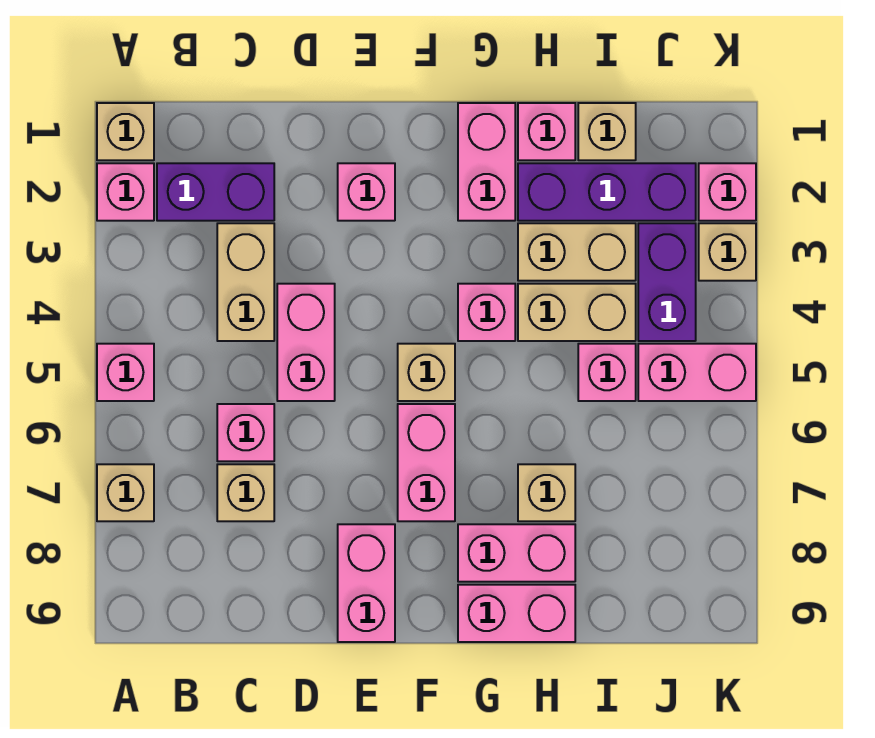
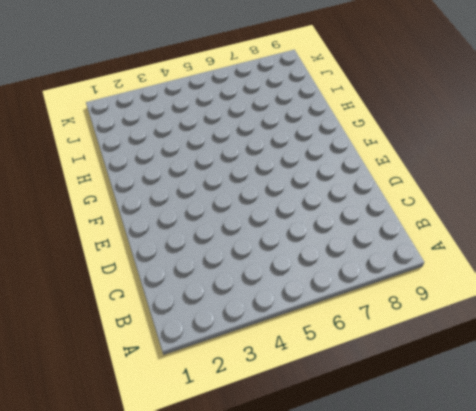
none -> tan 1x1 brick [97,103,154,160]
none -> pink 1x1 brick [97,163,154,221]
none -> pink 1x1 brick [97,344,154,401]

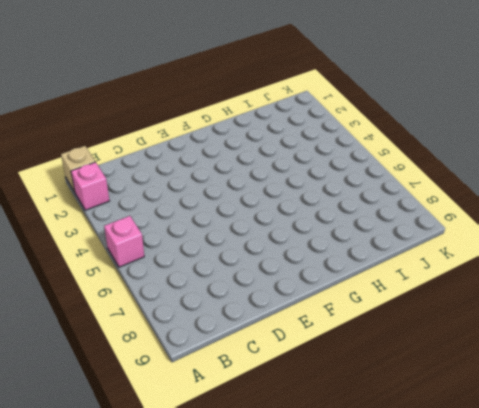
none -> tan 1x1 brick [97,464,154,521]
none -> purple 1x2 brick [157,163,274,221]
none -> tan 1x2 brick [217,223,274,341]

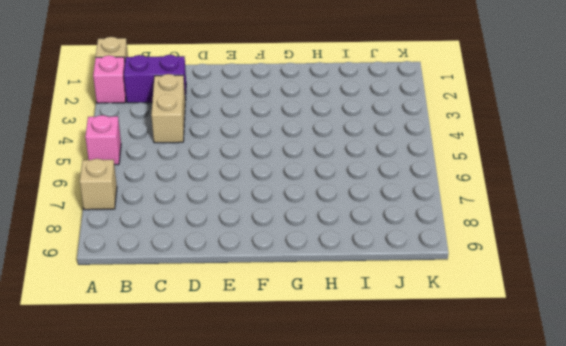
none -> pink 1x1 brick [217,404,274,461]
none -> tan 1x1 brick [217,464,274,521]
none -> pink 1x2 brick [277,284,335,401]

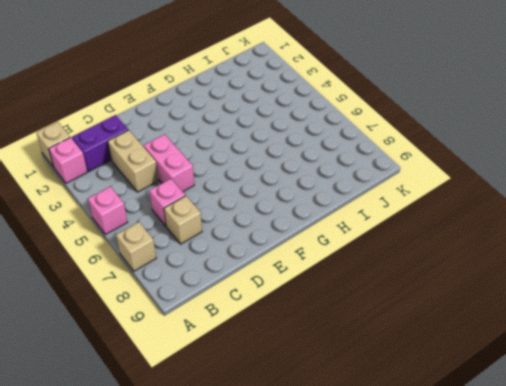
none -> pink 1x1 brick [338,163,395,221]
none -> pink 1x2 brick [338,524,395,642]
none -> tan 1x1 brick [398,344,455,401]

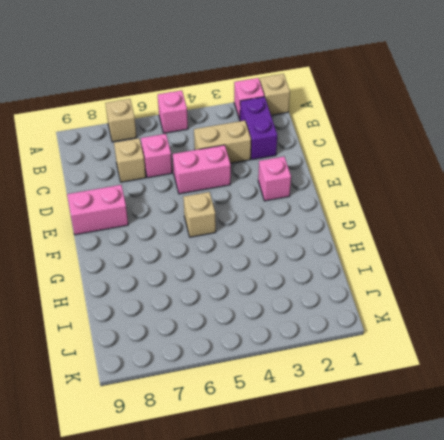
none -> pink 1x2 brick [398,404,455,521]
none -> pink 1x2 brick [458,103,515,221]
none -> pink 1x1 brick [458,284,515,341]

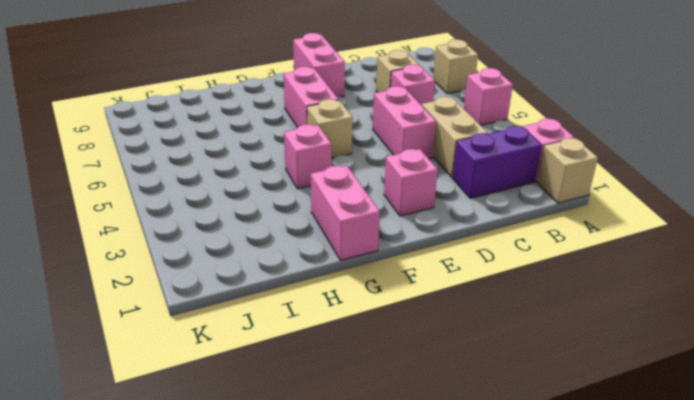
none -> pink 1x2 brick [458,524,575,582]
none -> pink 1x2 brick [458,585,575,642]
none -> pink 1x1 brick [518,103,575,160]

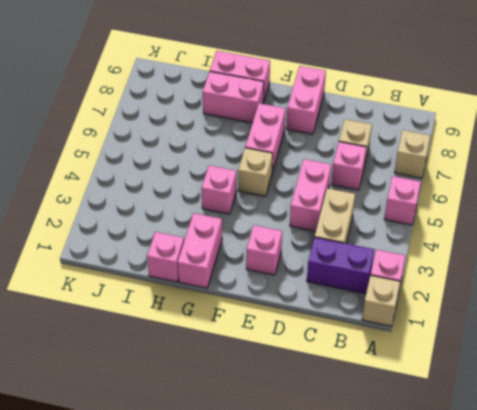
none -> purple 1x3 brick [518,163,696,221]
none -> tan 1x2 brick [518,223,636,281]
none -> tan 1x2 brick [518,284,636,341]

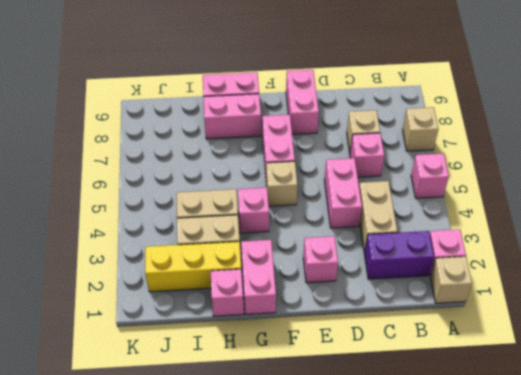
yellow 1x3 brick [145,241,241,292] -> purple 1x3 brick [518,163,696,221]
none -> tan 1x1 brick [518,464,575,521]
none -> tan 1x1 brick [578,103,636,160]
none -> pink 1x1 brick [578,344,636,401]

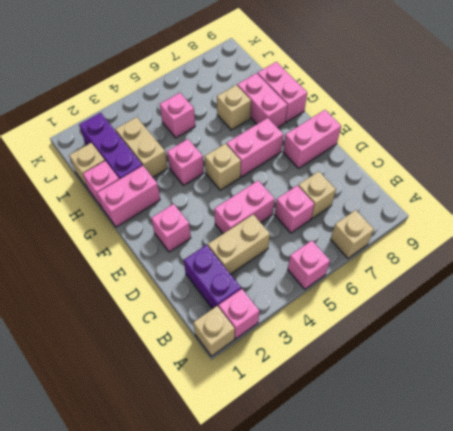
none -> tan 1x2 brick [518,284,636,341]
none -> purple 1x2 brick [638,223,696,341]
none -> pink 1x2 brick [638,344,756,401]

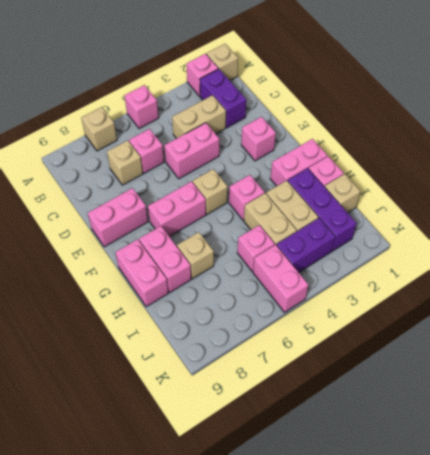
none -> pink 1x1 brick [699,163,756,221]
none -> tan 1x1 brick [699,223,756,281]

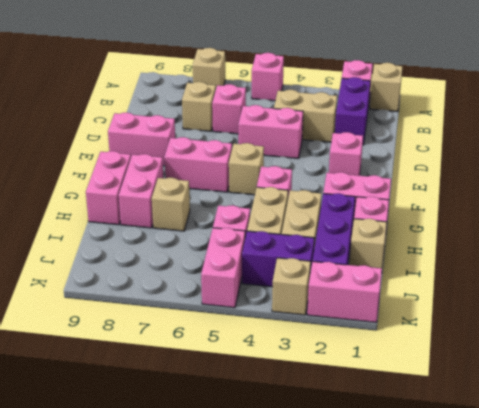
pink 1x2 brick [307,261,382,322] -> pink 1x1 brick [699,163,756,221]

